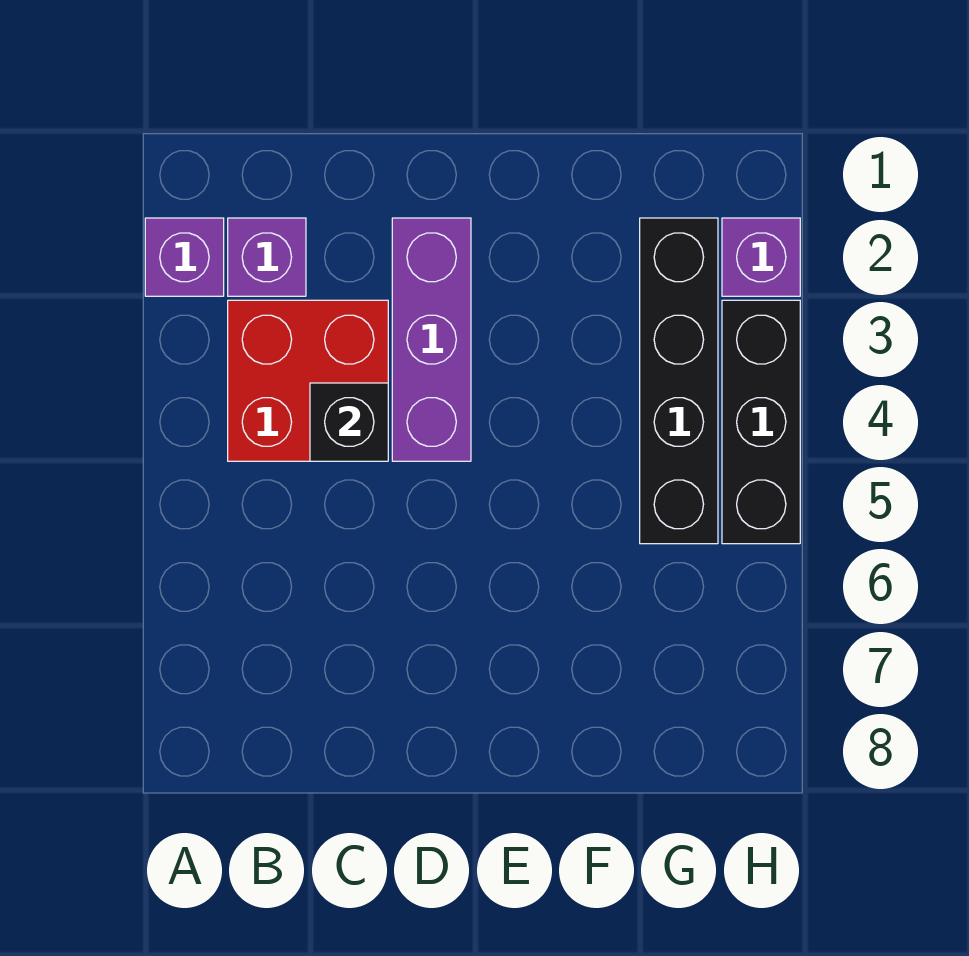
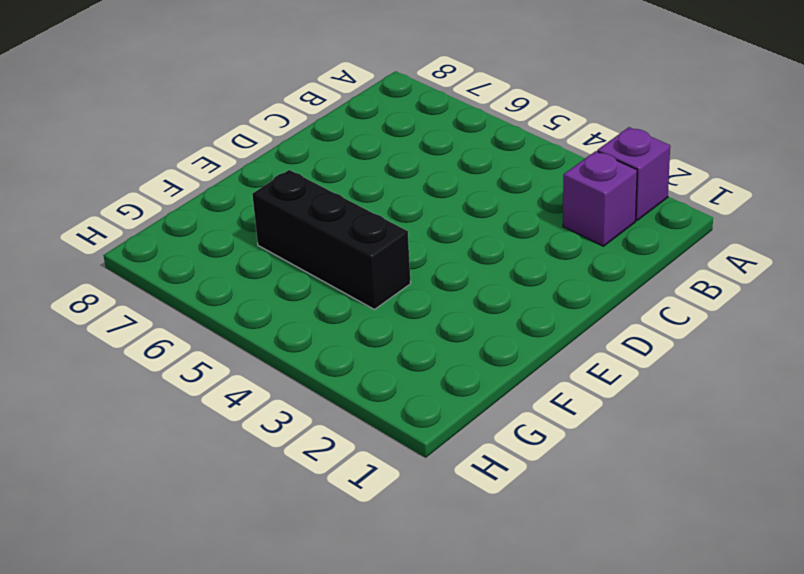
black 1x3 brick [252,170,411,309] -> black 1x3 brick moved to [722,300,800,544]
none -> red 2x2 brick [228,300,388,461]
none -> purple 1x3 brick [392,218,471,461]

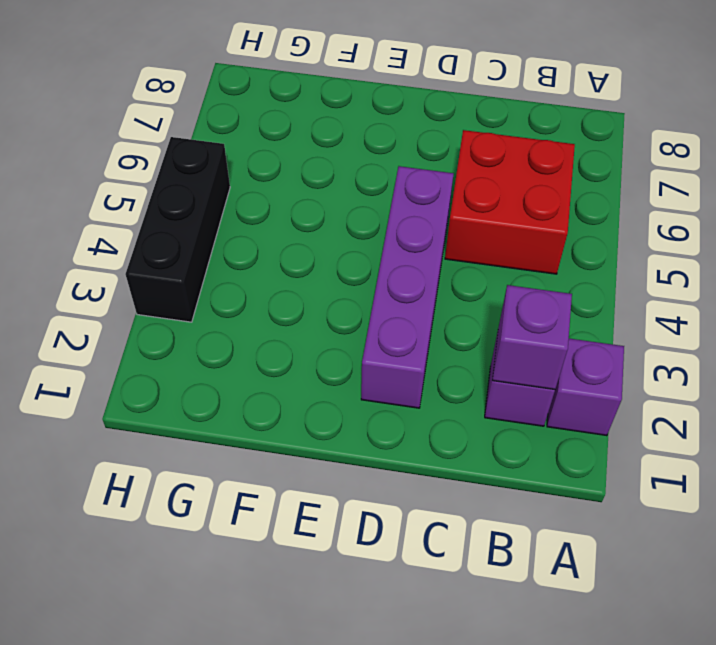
purple 1x1 brick [492,285,572,389] -> purple 1x1 brick moved to [722,218,800,296]
red 2x2 brick [445,130,575,274] -> red 2x2 brick moved to [228,300,388,461]
purple 1x4 brick [361,166,454,408] -> purple 1x3 brick [392,218,471,461]
none -> black 1x4 brick [640,218,718,544]
none -> black 1x1 brick [310,383,388,461]

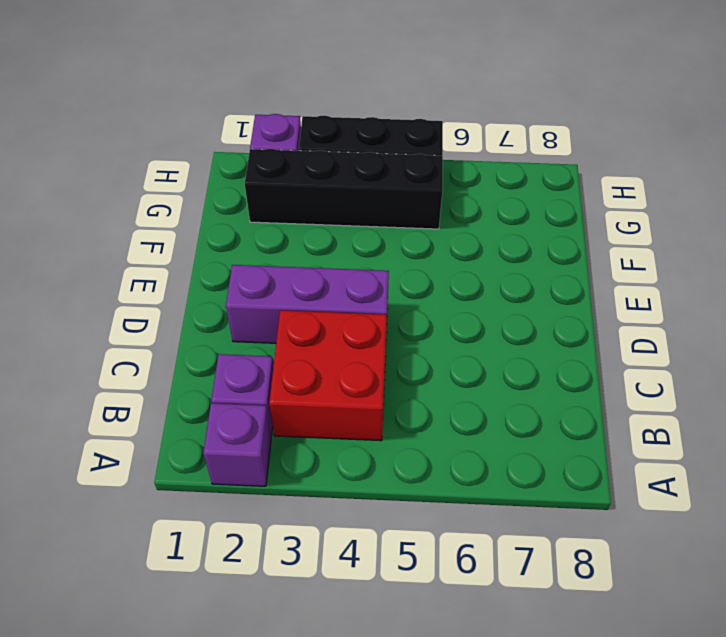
none -> black 1x1 brick [310,383,388,461]

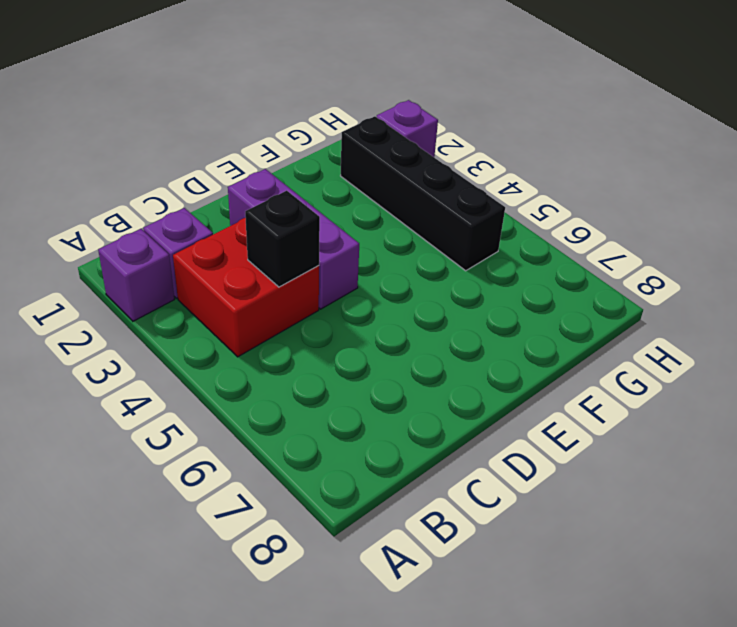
none -> black 1x3 brick [722,300,800,544]

